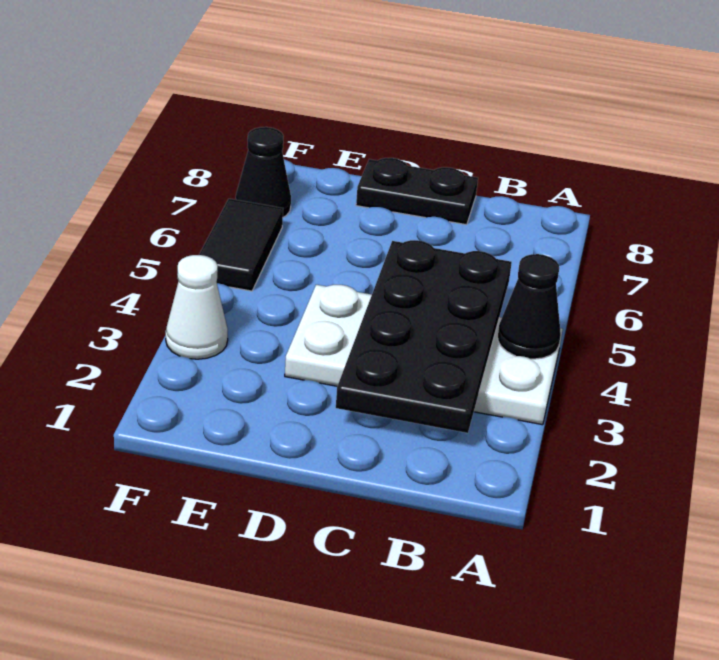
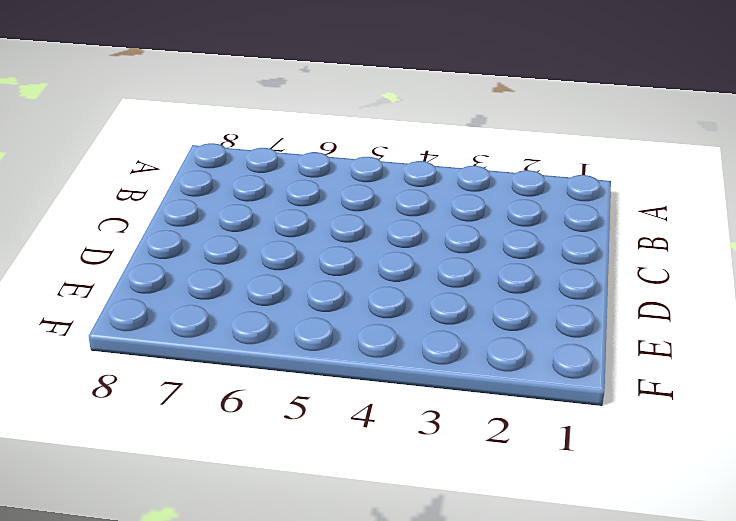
none -> white 2x4 plate [285,285,563,425]
none -> black 1x2 plate [356,158,478,225]

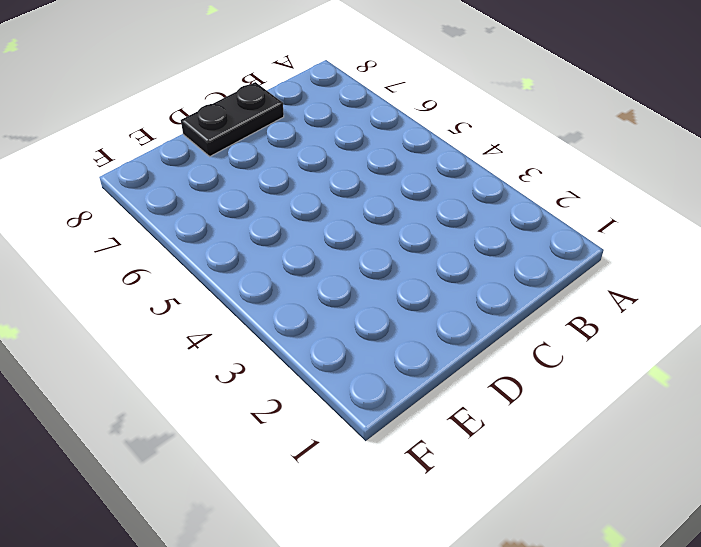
none -> white 2x4 plate [285,285,563,425]
none -> white 1x1 cone [166,255,228,359]

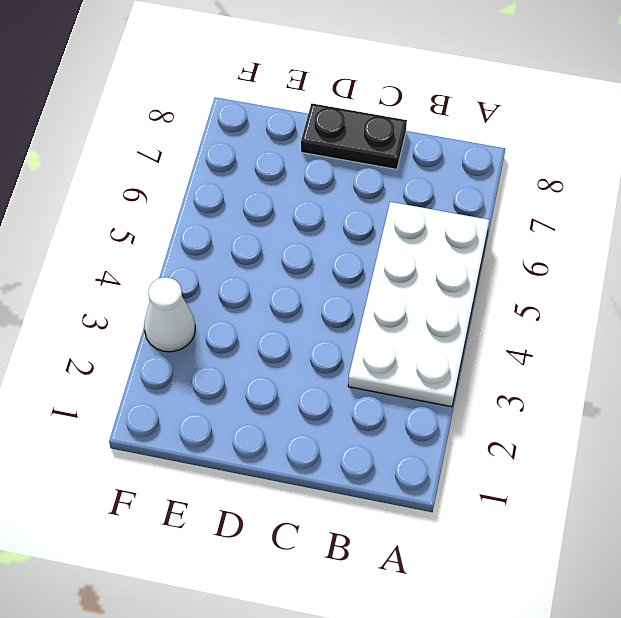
white 2x4 plate [348,202,489,407] -> white 2x4 plate turned to [285,285,563,425]
none -> black 1x2 tile [199,199,283,291]
none -> black 1x1 cone [236,127,291,217]

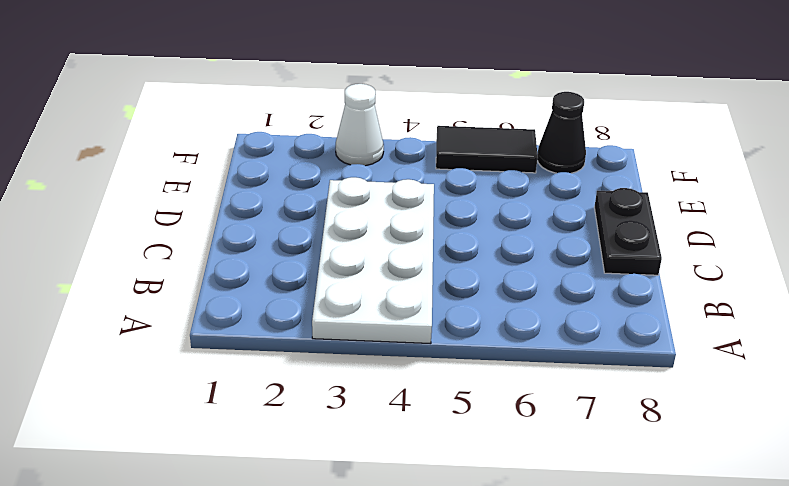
none -> black 1x1 cone [498,254,561,359]
none -> black 2x4 plate [336,240,512,433]

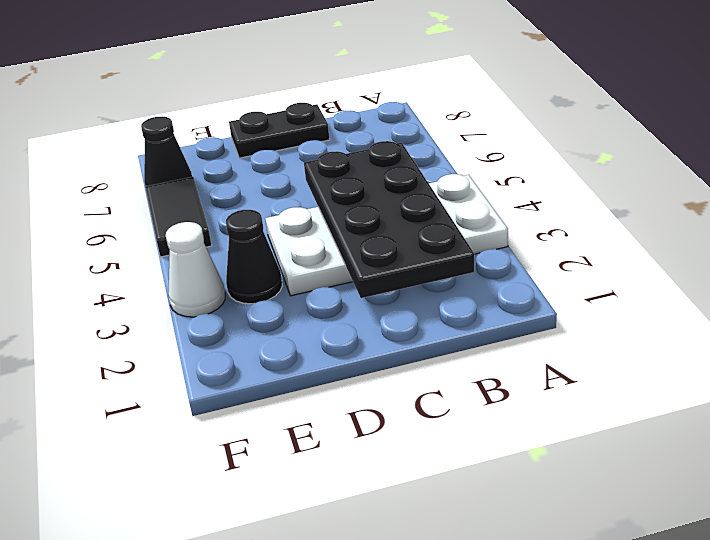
black 1x1 cone [226,210,282,304] -> black 1x1 cone moved to [498,254,561,359]

